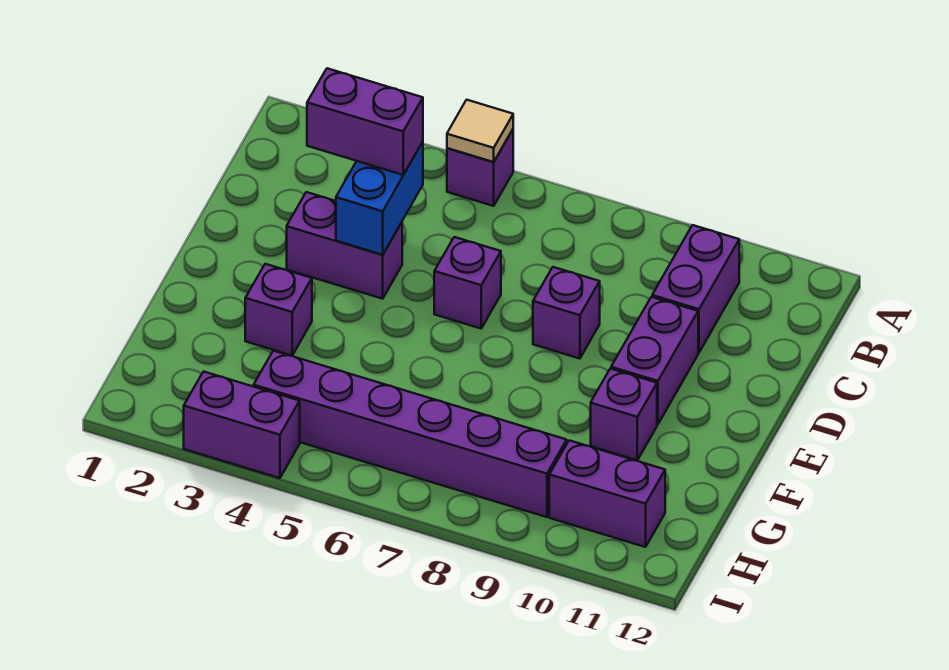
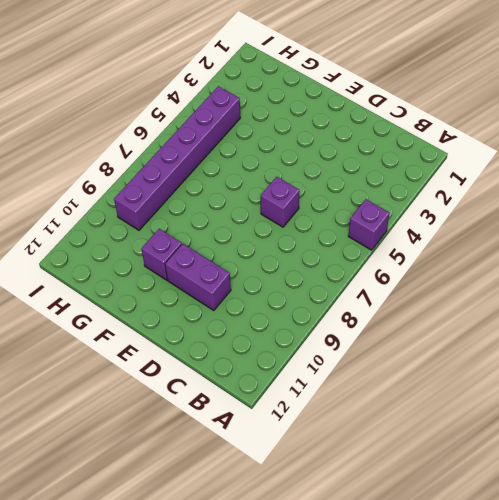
none -> purple 1x2 brick [652,225,739,353]
none -> purple 1x2 brick [287,192,402,299]
none -> purple 1x1 brick [533,267,600,359]

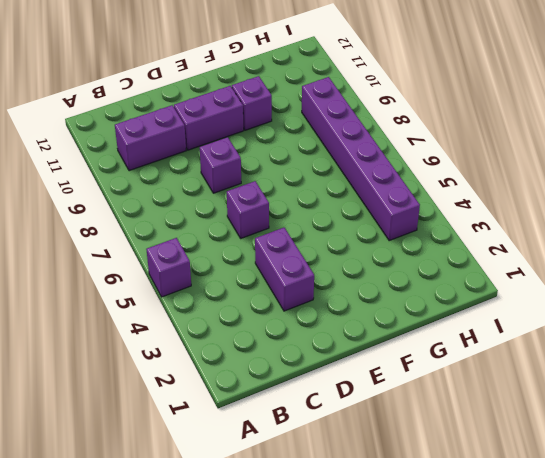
none -> purple 1x1 brick [245,264,312,355]
none -> purple 1x2 brick [549,440,665,547]
none -> purple 1x2 brick [184,372,300,478]

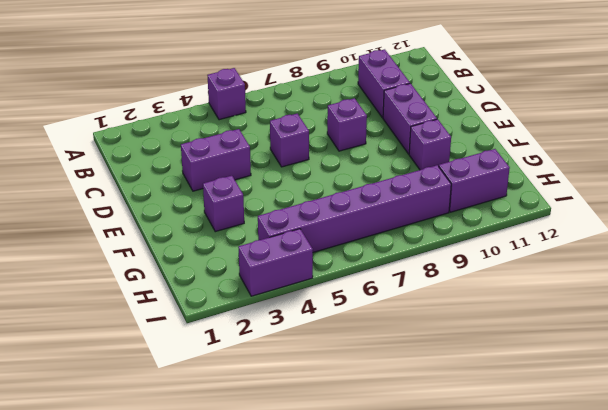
none -> tan 1x1 tile [447,100,513,162]
none -> blue 1x2 brick [336,142,423,255]
none -> purple 1x2 brick [307,68,423,175]

